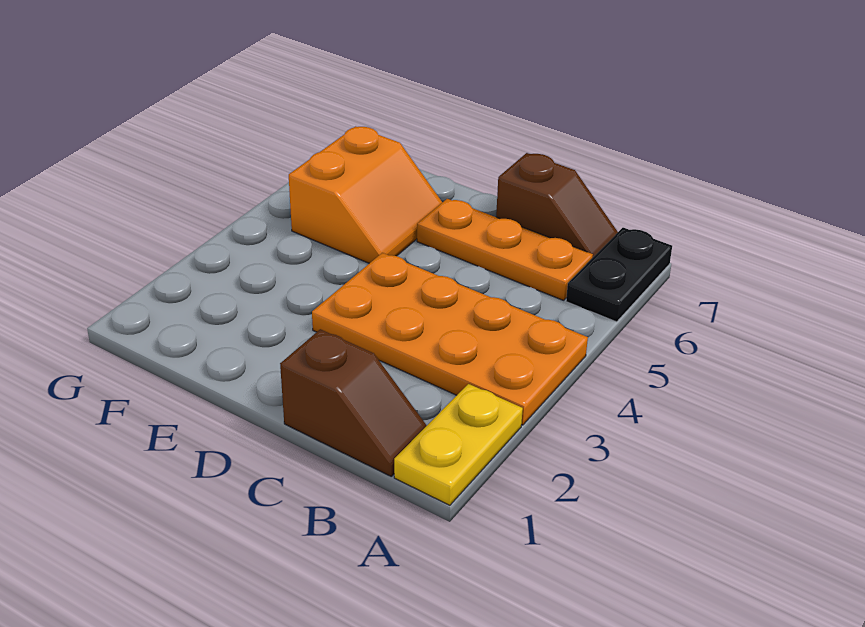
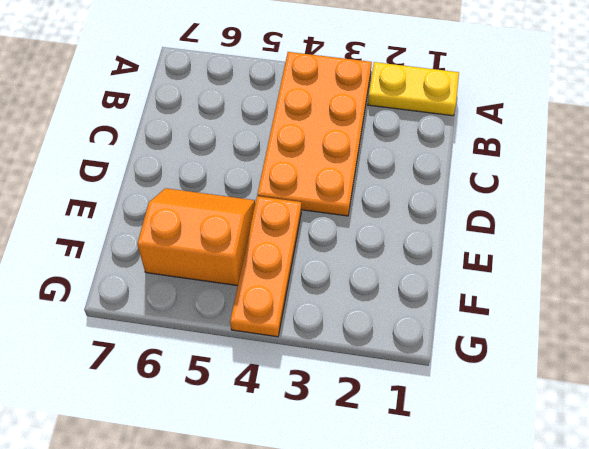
orange 1x3 plate [230,196,301,337] -> orange 1x3 plate moved to [417,199,593,300]
none -> black 1x2 plate [566,228,672,322]
none -> brown 1x2 slope [280,329,427,476]

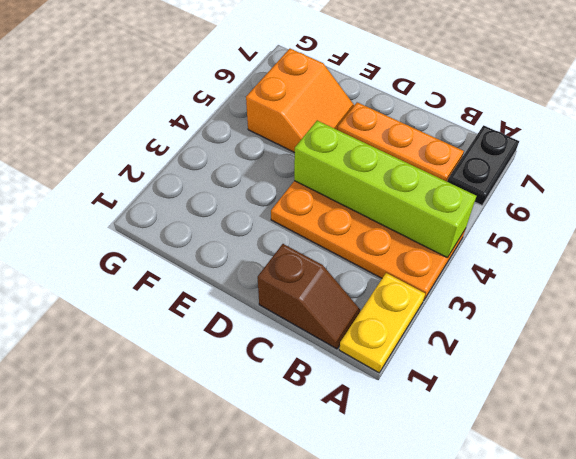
lime 1x4 brick [294,121,476,258] -> none
none -> brown 1x2 slope [496,153,618,257]

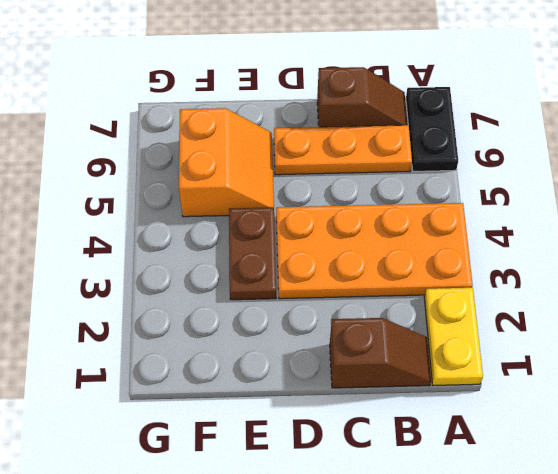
brown 1x2 plate [229,207,276,300] -> none

